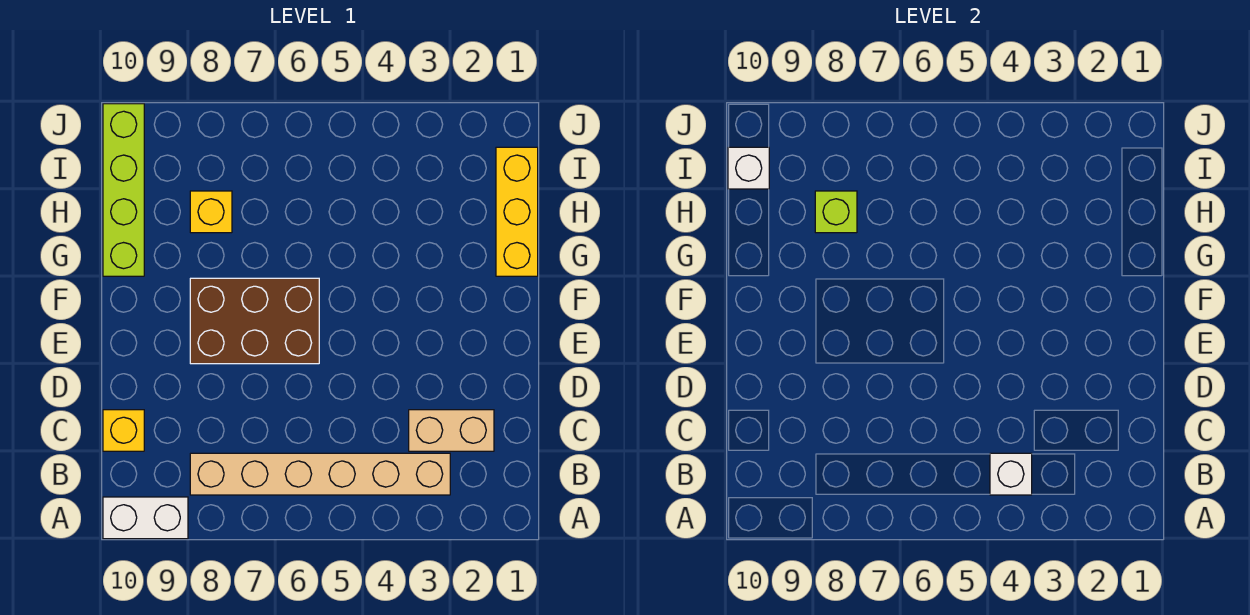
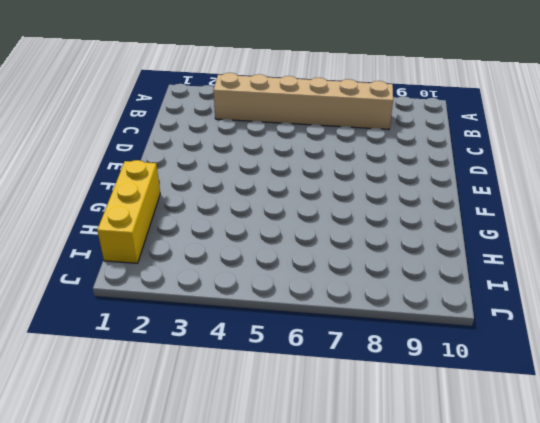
none -> white 1x2 brick [103,497,188,539]
none -> tan 1x2 brick [409,410,494,451]

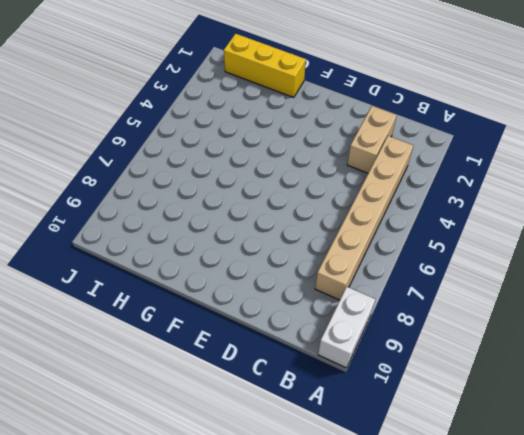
none -> yellow 1x1 brick [103,410,144,451]
none -> brown 2x3 brick [190,278,319,364]

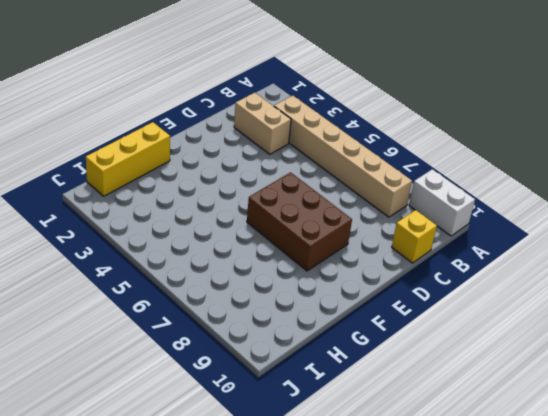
none -> lime 1x4 brick [103,104,144,276]
none -> yellow 1x1 brick [190,191,232,233]

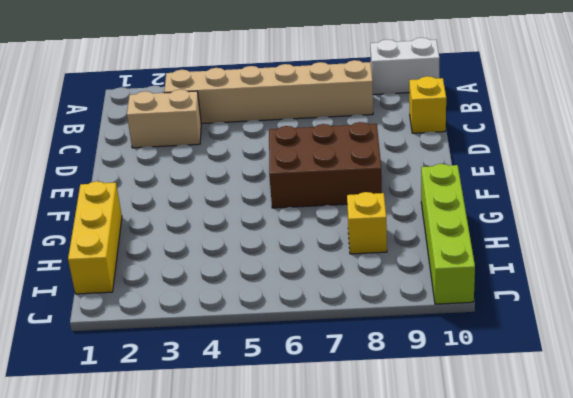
none -> white 1x1 brick [990,453,1032,495]
none -> lime 1x1 brick [815,191,857,233]

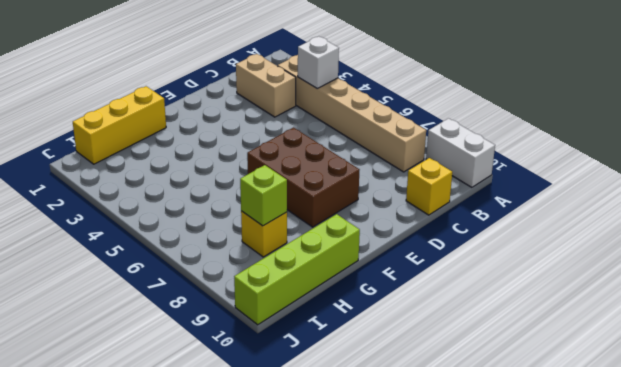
none -> white 1x1 brick [728,147,769,189]

